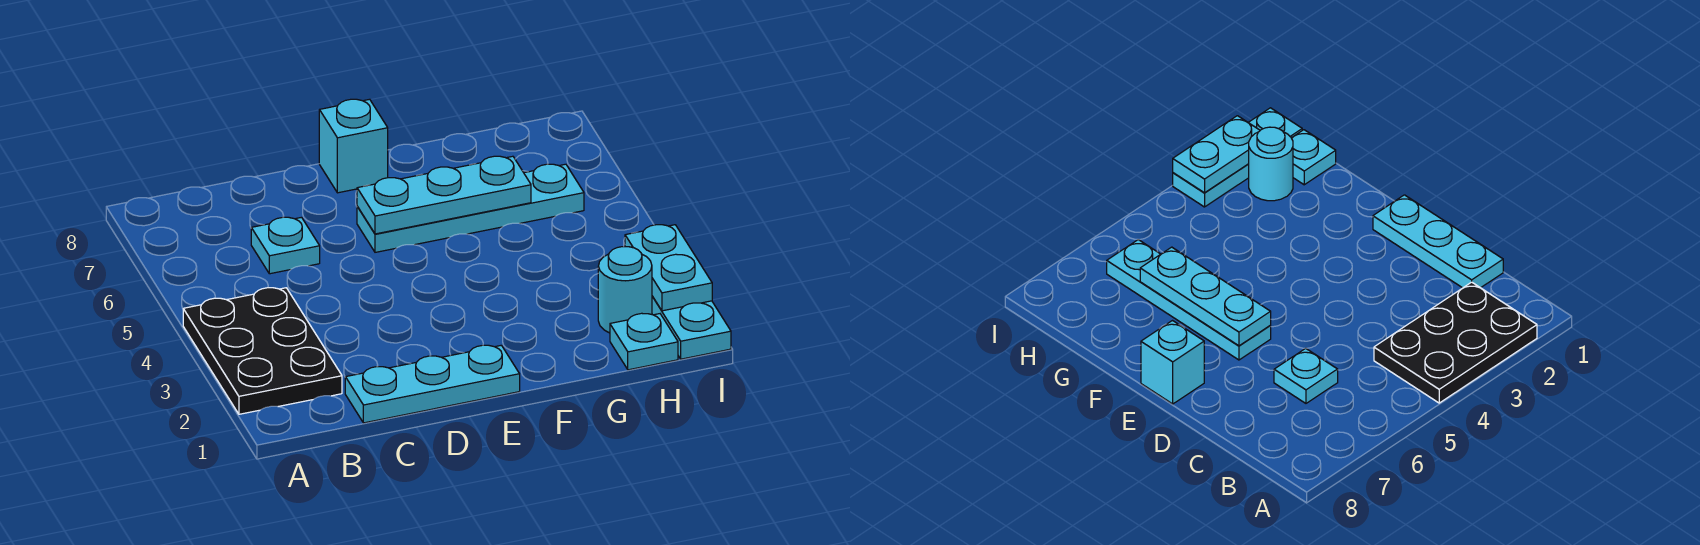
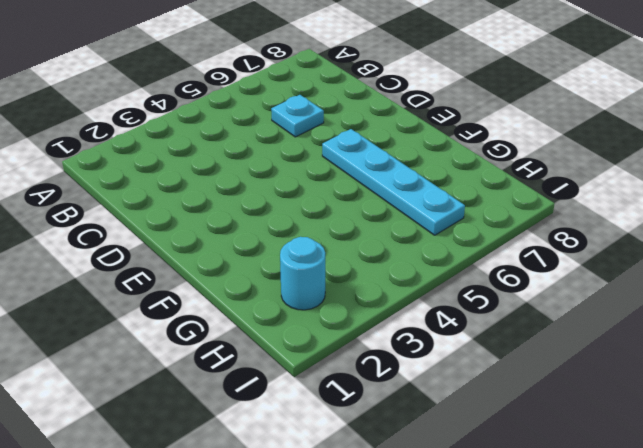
none -> black 2x3 plate [183,288,342,414]
none -> cyan 1x3 plate [345,345,520,423]

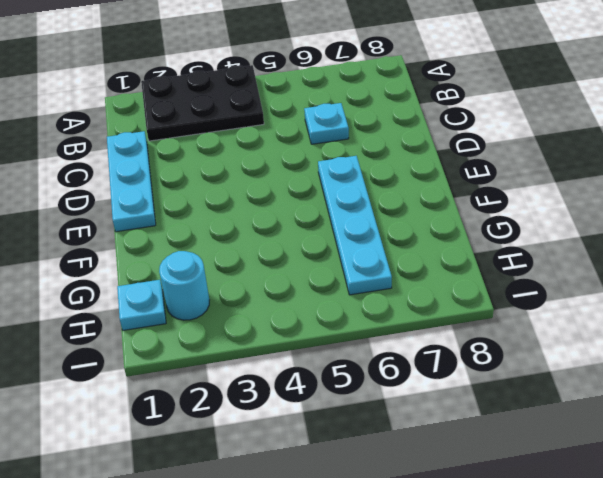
none -> cyan 1x1 brick [319,99,388,193]
none -> cyan 1x3 plate [652,296,731,359]

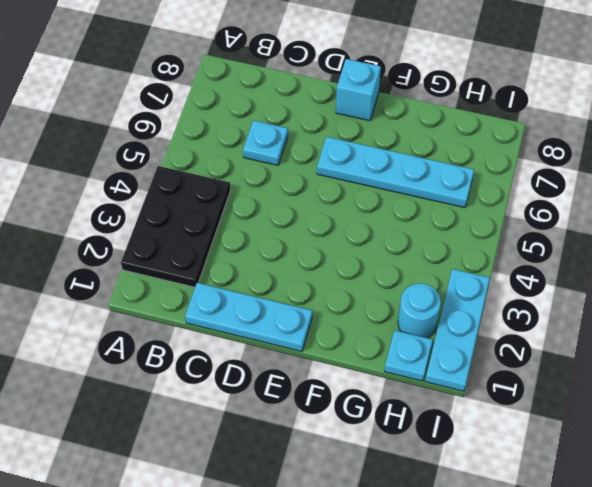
none -> cyan 1x3 plate [357,156,531,234]
none -> cyan 1x2 plate [625,225,712,311]

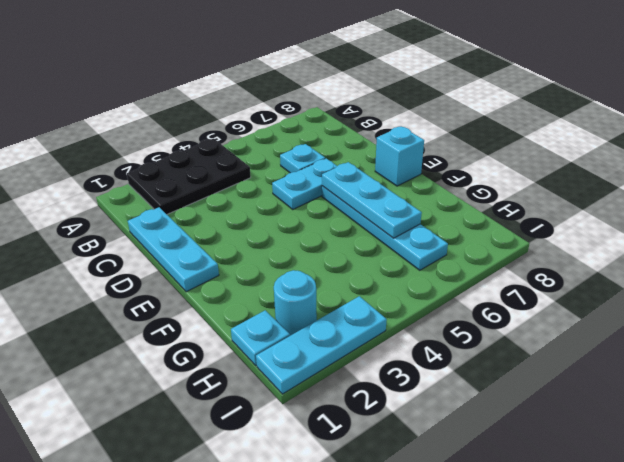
cyan 1x2 plate [272,158,337,209] -> cyan 1x2 plate moved to [625,225,712,311]

